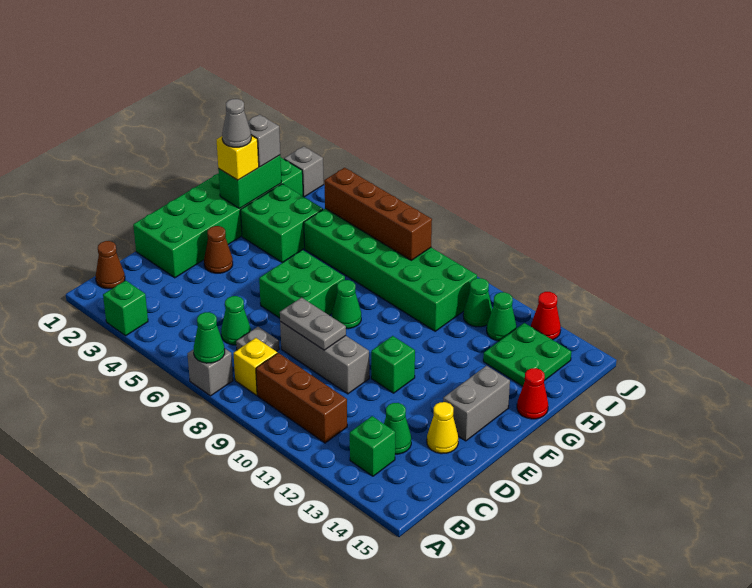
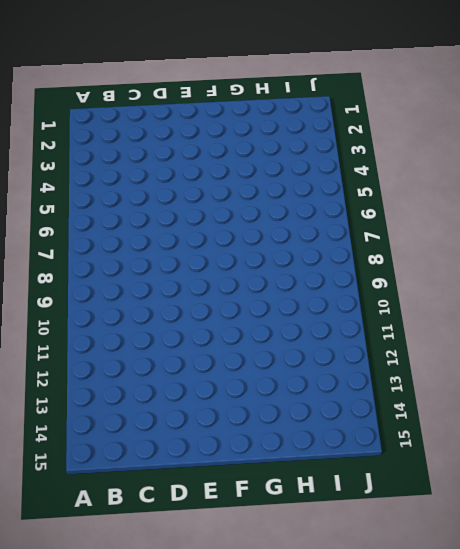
none -> green 1x1 brick [103,280,148,336]
none -> grey 1x1 brick [188,349,233,396]
none -> brown 1x1 cone [96,241,125,289]
none -> yellow 1x1 brick [233,338,277,395]

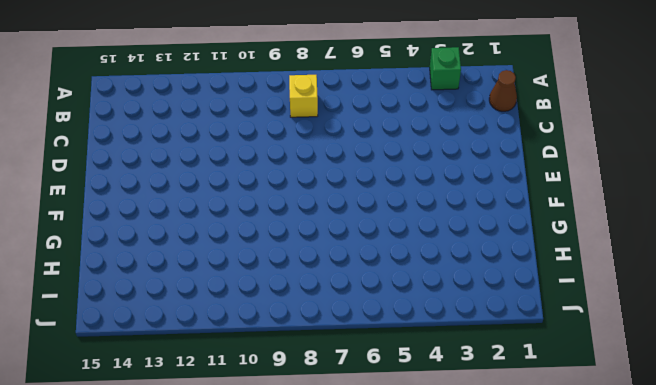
none -> grey 1x1 brick [188,349,233,396]
none -> brown 1x3 brick [256,353,347,443]
none -> green 1x1 brick [350,416,395,476]
none -> green 1x1 cone [221,296,251,345]

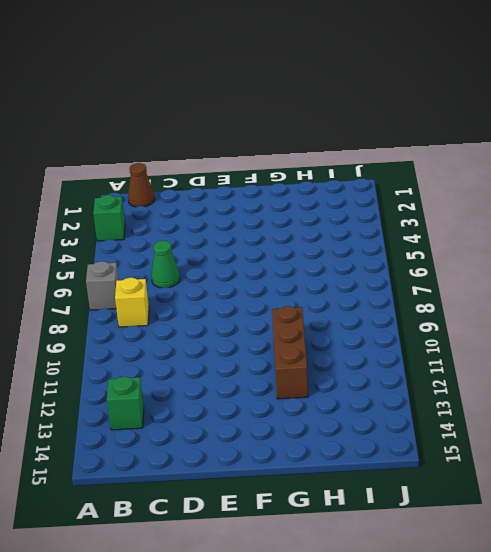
brown 1x3 brick [272,306,308,399] -> brown 1x3 brick moved to [256,353,347,443]
none -> grey 1x1 plate [236,327,279,351]
none -> green 1x1 cone [384,403,411,454]
none -> green 2x6 brick [133,157,303,278]
none -> grey 1x3 brick [280,322,369,394]

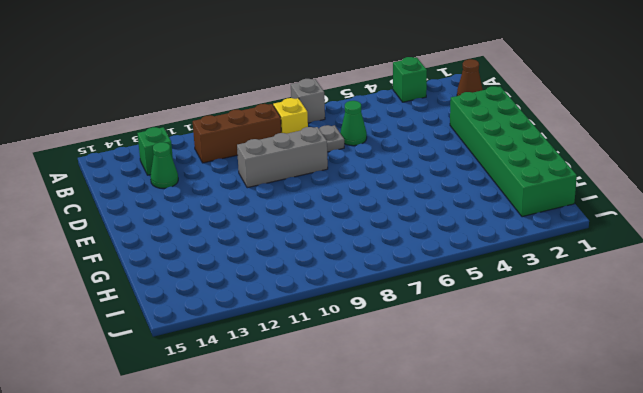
none -> yellow 1x1 cone [427,402,458,454]
none -> brown 1x1 cone [204,226,233,273]
none -> green 2x2 brick [259,250,345,318]
none -> green 1x1 brick [371,336,415,393]

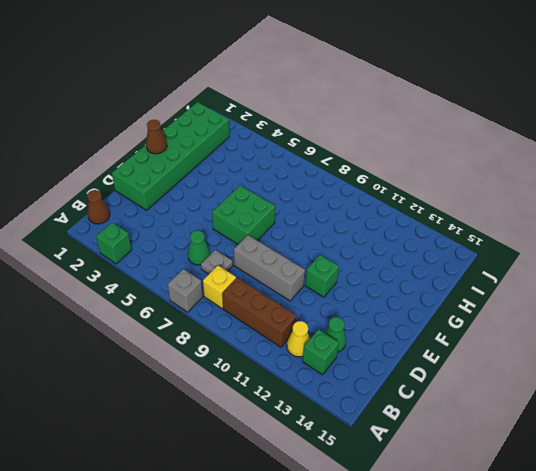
yellow 1x1 cone [287,321,310,357] -> yellow 1x1 cone moved to [427,402,458,454]
brown 1x1 cone [146,120,167,154] -> brown 1x1 cone moved to [204,226,233,273]
none -> grey 1x2 brick [443,366,510,441]
none -> green 1x1 cone [332,280,361,329]
none -> green 2x2 brick [241,184,323,263]
none -> red 1x1 cone [517,368,548,419]

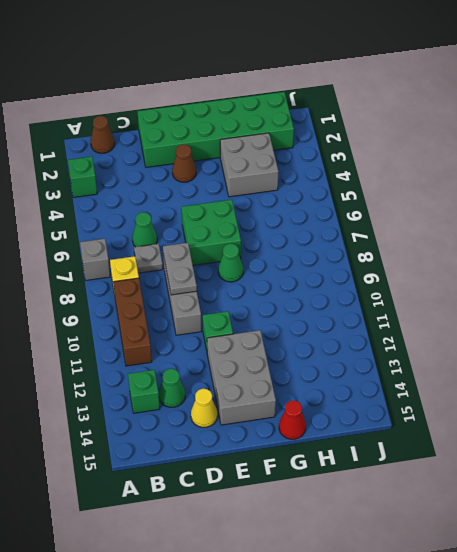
grey 2x3 brick [207,330,276,425] -> grey 1x2 brick [443,366,510,441]
grey 2x2 brick [220,133,278,197] -> green 2x2 brick [241,184,323,263]
none -> green 2x6 brick [304,208,477,331]
none -> green 2x2 plate [483,323,571,386]
none -> green 1x1 cone [463,278,492,327]
none -> green 1x1 cone [487,292,517,341]

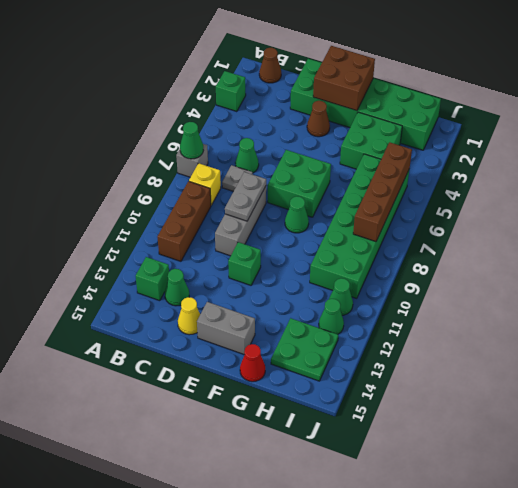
brown 2x2 brick [313,46,375,111] -> none
none -> grey 1x1 brick [284,146,324,197]
none -> red 1x1 cone [531,292,561,340]
none -> green 1x2 brick [218,155,281,209]
none -> yellow 1x1 brick [217,135,259,180]

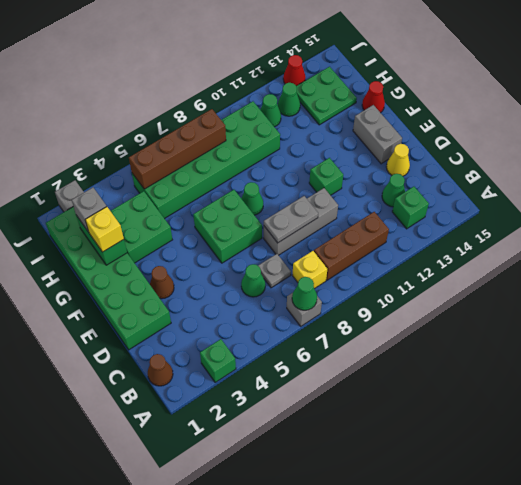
none -> grey 1x1 cone [222,99,251,147]

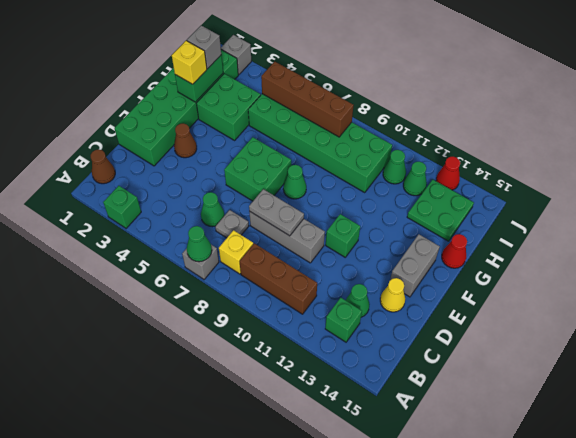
none -> grey 1x1 cone [222,99,251,147]

